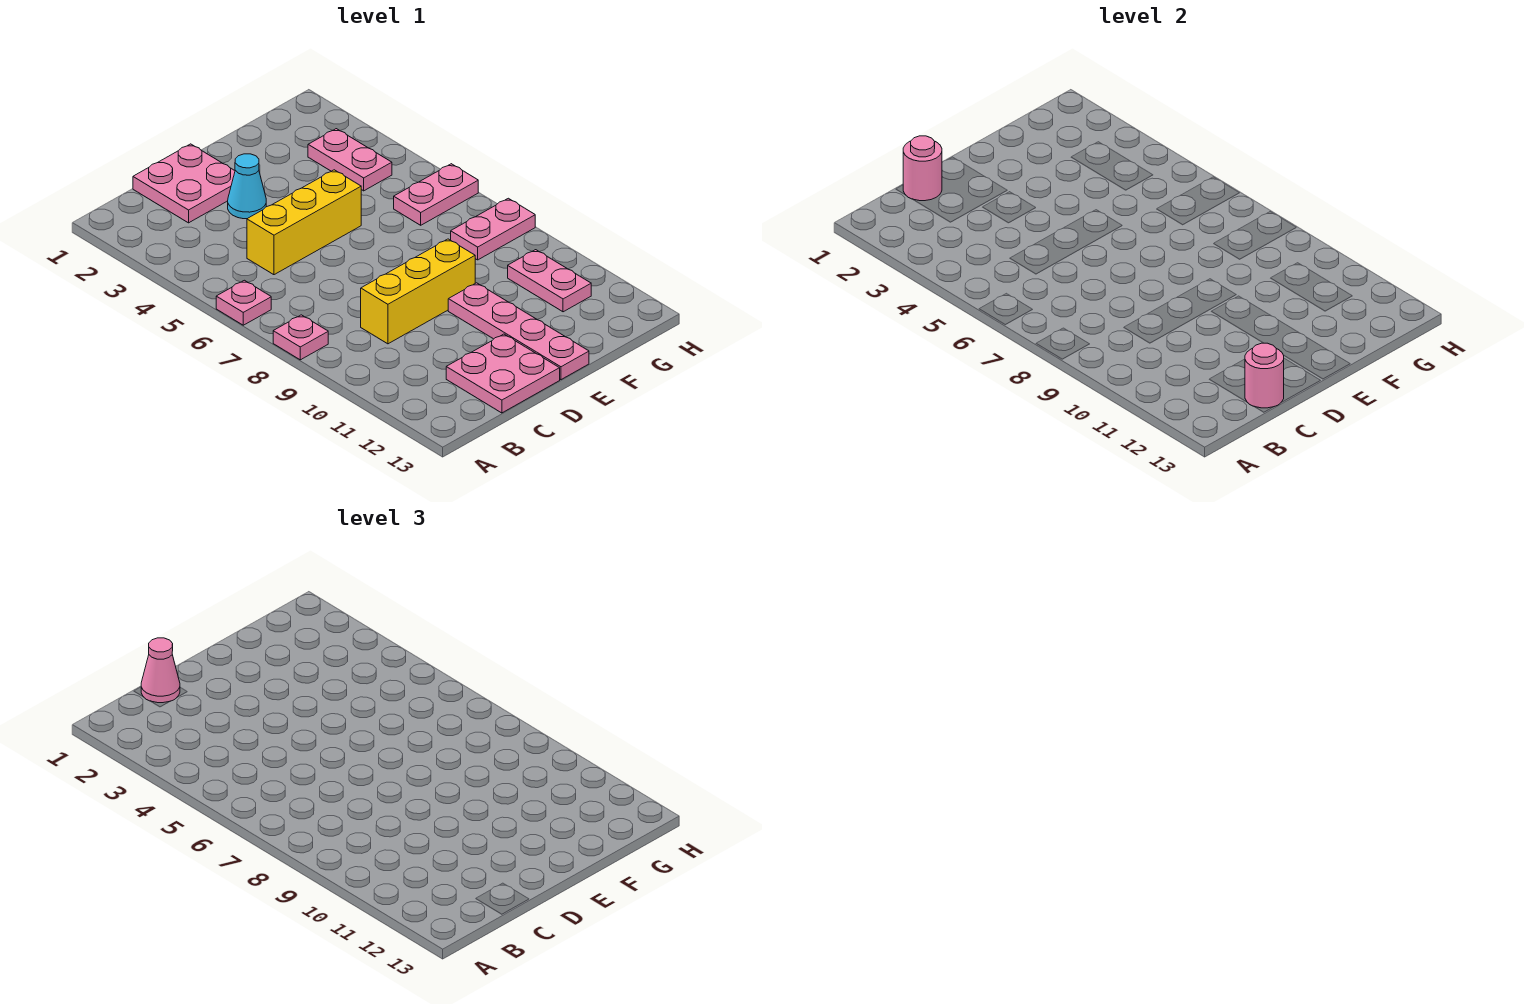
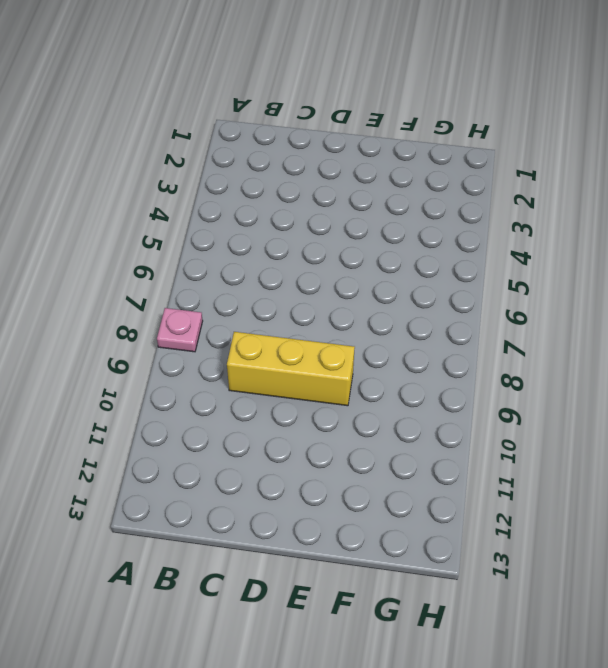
none -> pink 1x1 plate [216,280,271,325]
none -> pink 2x2 plate [133,144,235,223]
none -> yellow 1x3 brick [247,170,361,275]

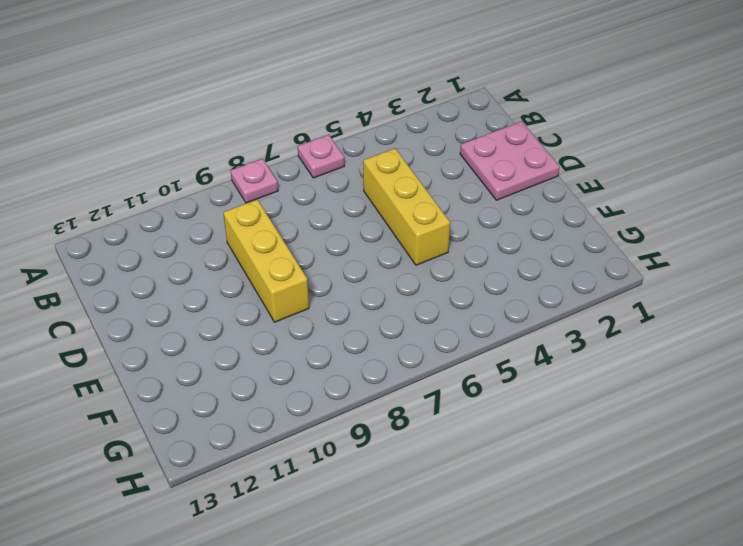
none -> pink 2x2 plate [446,334,560,413]
none -> cyan 1x1 cone [228,154,266,219]
none -> pink 1x4 plate [448,283,589,380]

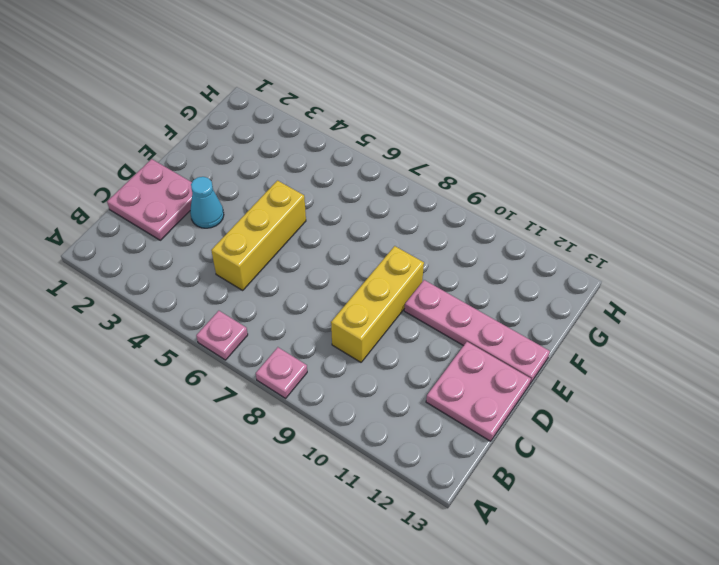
none -> pink 1x2 plate [308,129,392,191]
none -> pink 1x2 plate [394,164,478,225]
none -> pink 1x2 plate [451,198,535,260]

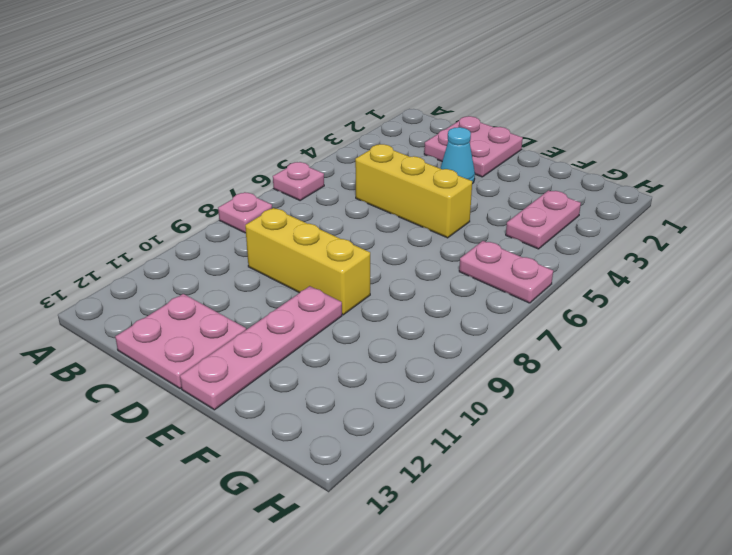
none -> pink 1x2 plate [451,198,535,260]
none -> pink 1x2 plate [508,250,591,312]
none -> pink 1x1 round brick [903,136,942,201]

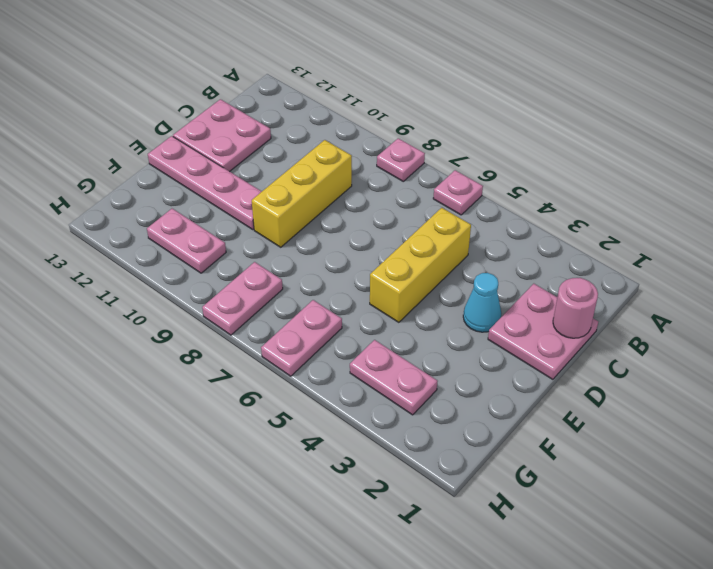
none -> pink 1x1 round brick [1245,343,1284,408]
none -> pink 1x1 cone [141,638,180,703]

